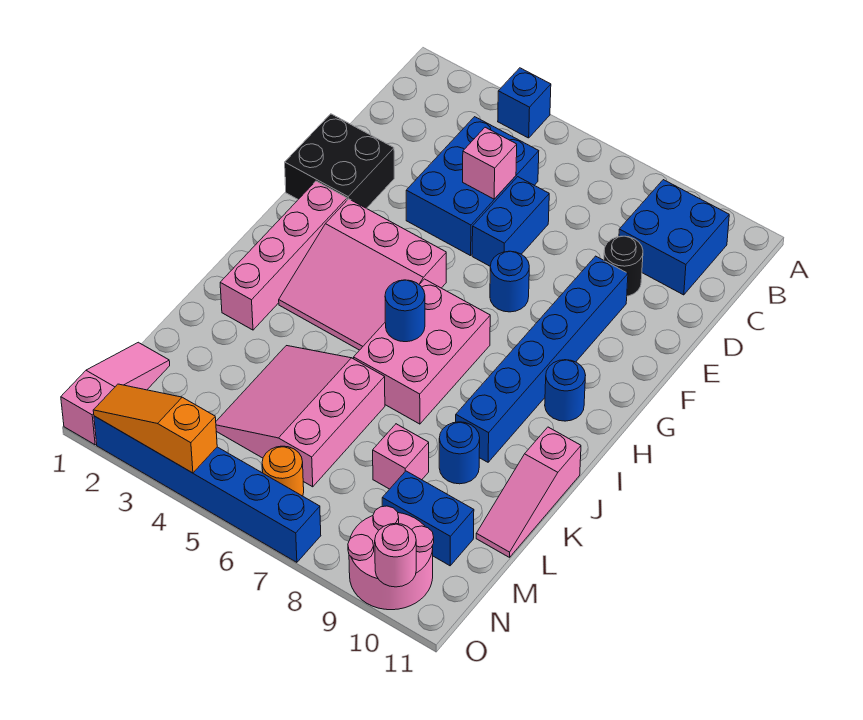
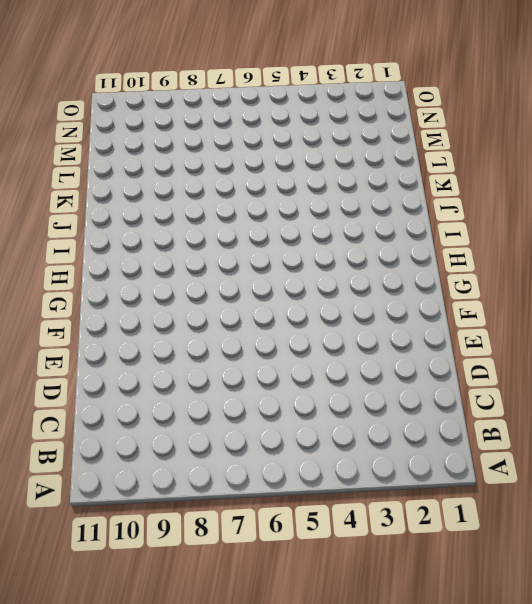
none -> blue 1x1 brick [498,68,551,138]
none -> blue 2x2 brick [619,180,729,295]
none -> blue 2x3 brick [406,117,539,256]

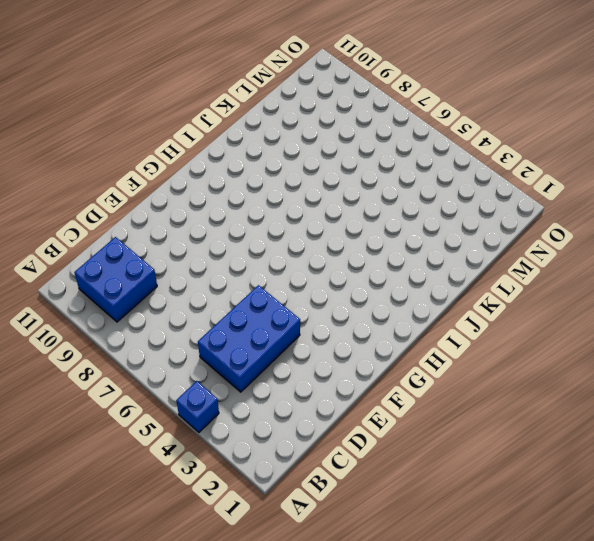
none -> blue 1x2 brick [472,177,549,266]
none -> black 1x1 round brick [604,236,643,296]
none -> black 2x2 brick [285,114,394,209]

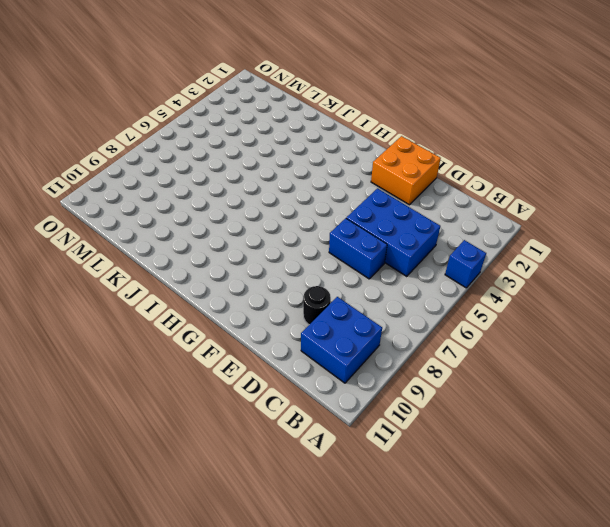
orange 2x2 brick [371,136,441,205] -> black 2x2 brick [285,114,394,209]
none -> blue 1x6 brick [456,256,628,462]
none -> blue 1x1 round brick [490,251,529,312]
none -> pink 1x4 brick [220,181,347,330]

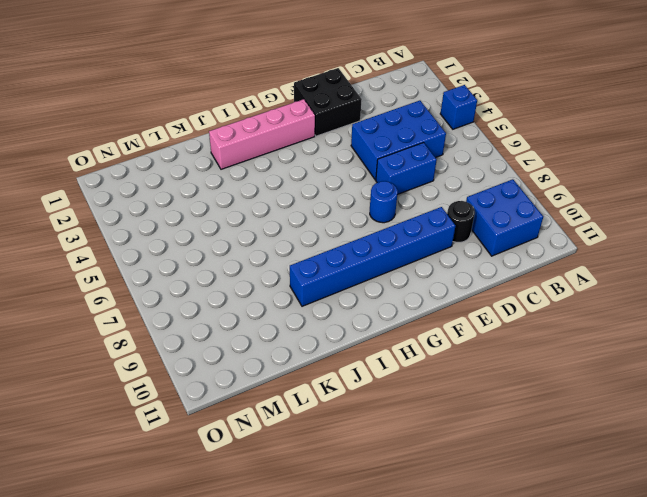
none -> pink 3x3 slope [279,199,446,350]
none -> pink 2x3 brick [353,279,490,424]
none -> blue 1x1 round brick [545,360,586,421]

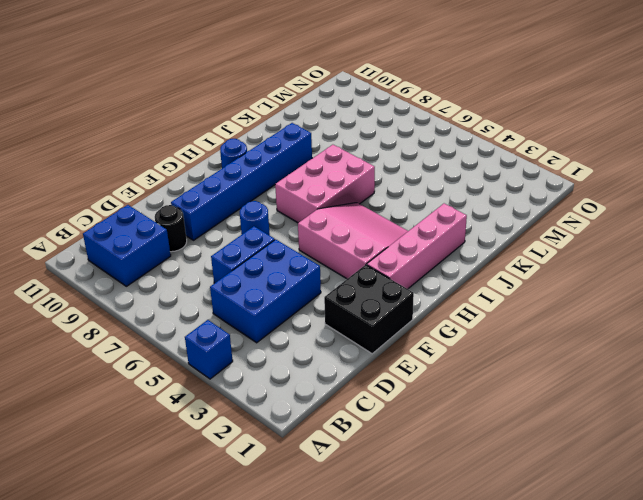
none -> pink 1x3 slope [476,427,581,557]
none -> pink 3x3 slope [216,346,385,487]
none -> blue 1x1 round brick [439,422,480,484]

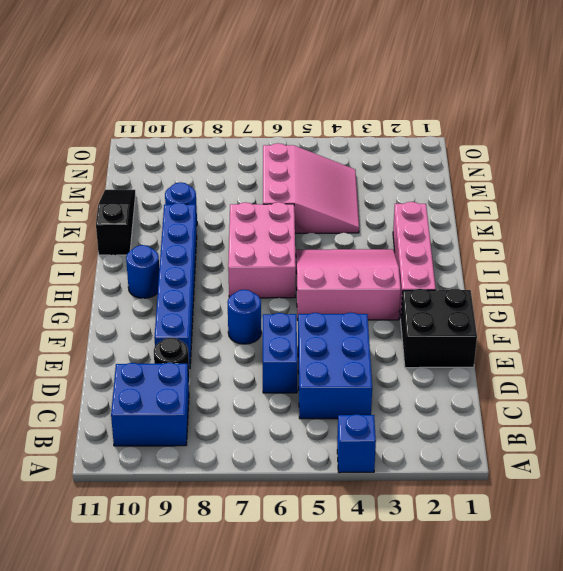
black 1x3 slope [96,190,135,255] -> pink 1x3 slope [476,427,581,557]
none -> pink 1x1 brick [373,424,429,489]
none -> pink 1x3 slope [61,342,170,445]
none -> blue 1x2 brick [382,471,474,566]

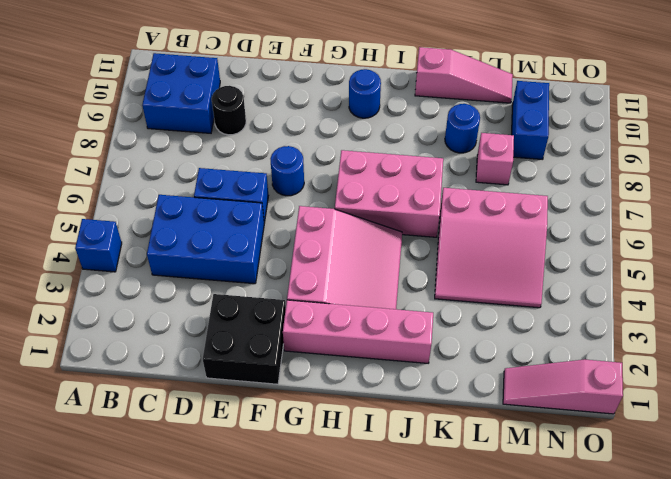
none -> blue 1x6 brick [456,256,628,462]
none -> orange 1x1 round brick [262,446,304,496]
none -> pink 2x2 round brick [348,506,434,610]

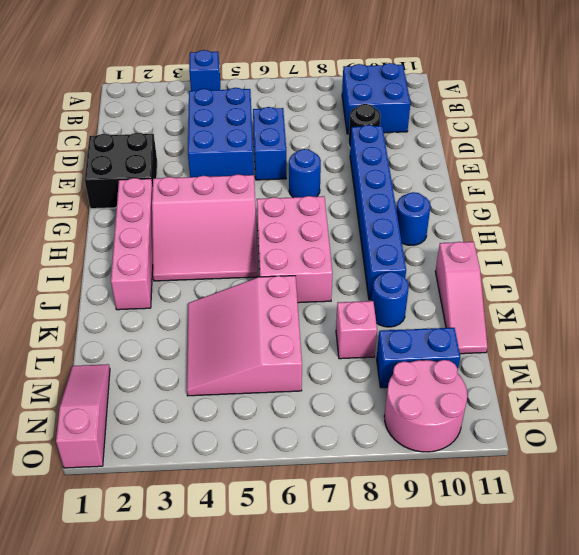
none -> orange 1x1 round brick [262,446,304,496]
none -> blue 1x6 brick [94,416,321,562]
none -> pink 1x1 brick [463,127,517,199]

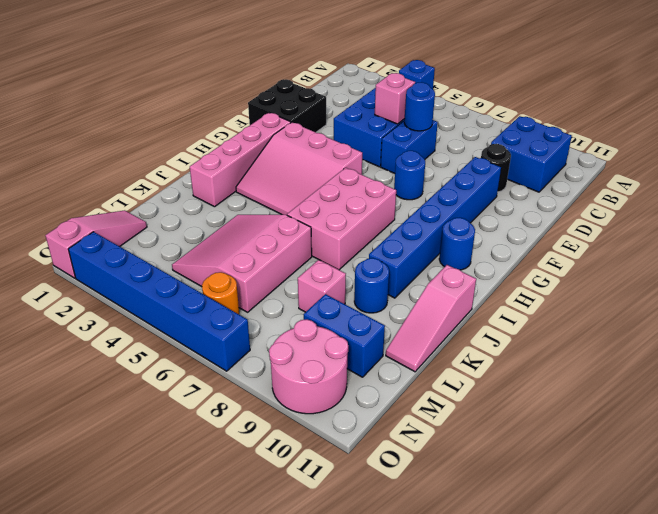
blue 1x1 round brick [404,82,435,131] -> blue 1x1 round brick moved to [385,280,425,342]
none -> orange 1x3 slope [93,384,217,473]
none -> pink 1x1 round brick [375,523,416,587]

